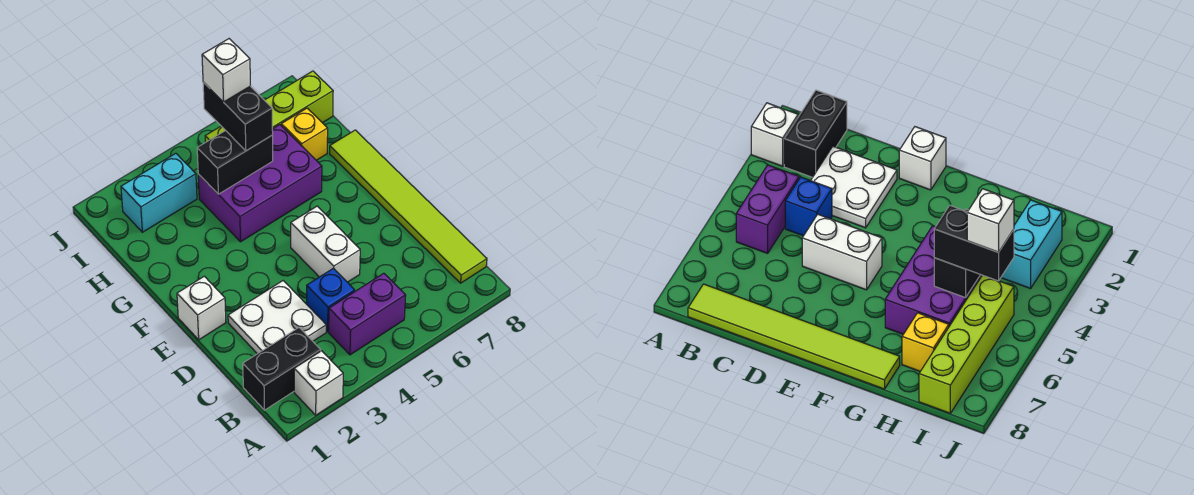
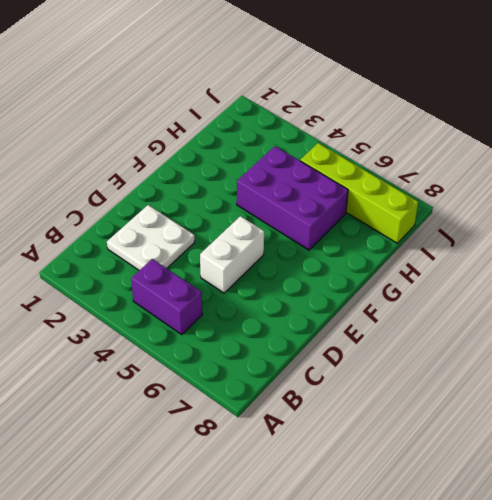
none -> white 1x1 brick [294,351,343,415]
none -> black 1x2 brick [243,328,321,410]
none -> lime 1x6 tile [330,130,487,283]

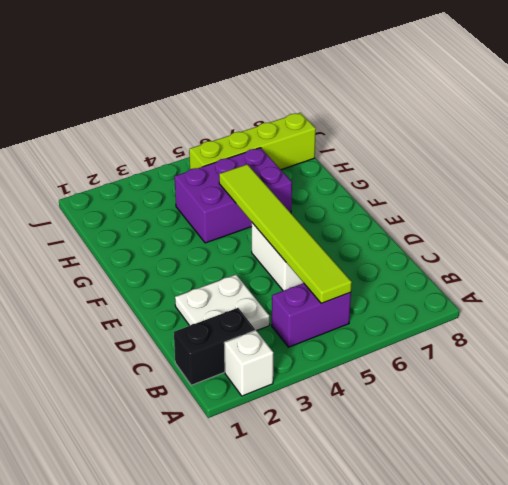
lime 1x6 tile [219,164,352,303] -> lime 1x6 tile moved to [330,130,487,283]
none -> blue 1x1 brick [307,268,355,332]
none -> white 1x1 brick [177,276,226,340]
none -> yellow 1x1 brick [281,108,328,160]

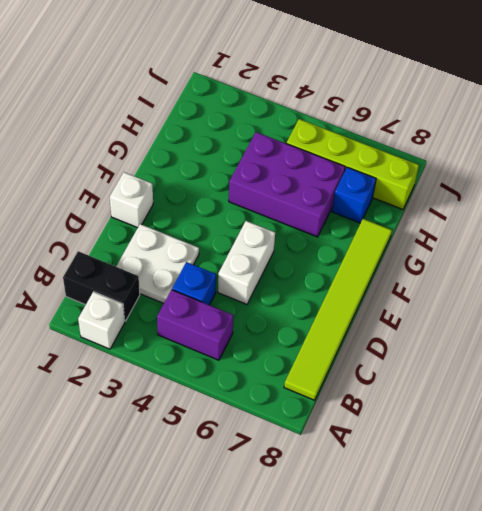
blue 1x1 brick [332,167,376,223] -> yellow 1x1 brick [281,108,328,160]
none -> cyan 1x2 brick [121,153,197,232]
none -> black 1x2 brick [197,131,273,194]
none -> black 1x2 brick [203,82,273,151]

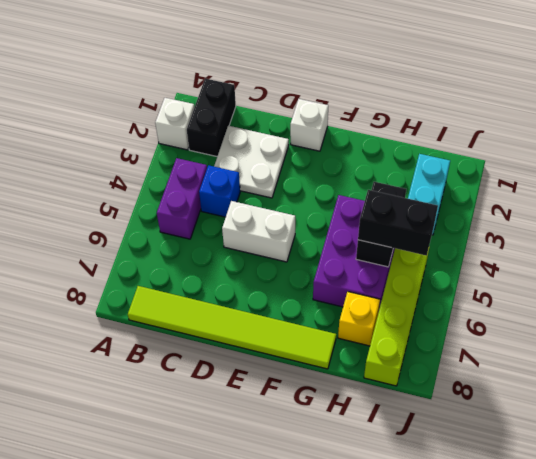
none -> white 1x1 brick [202,39,250,102]

